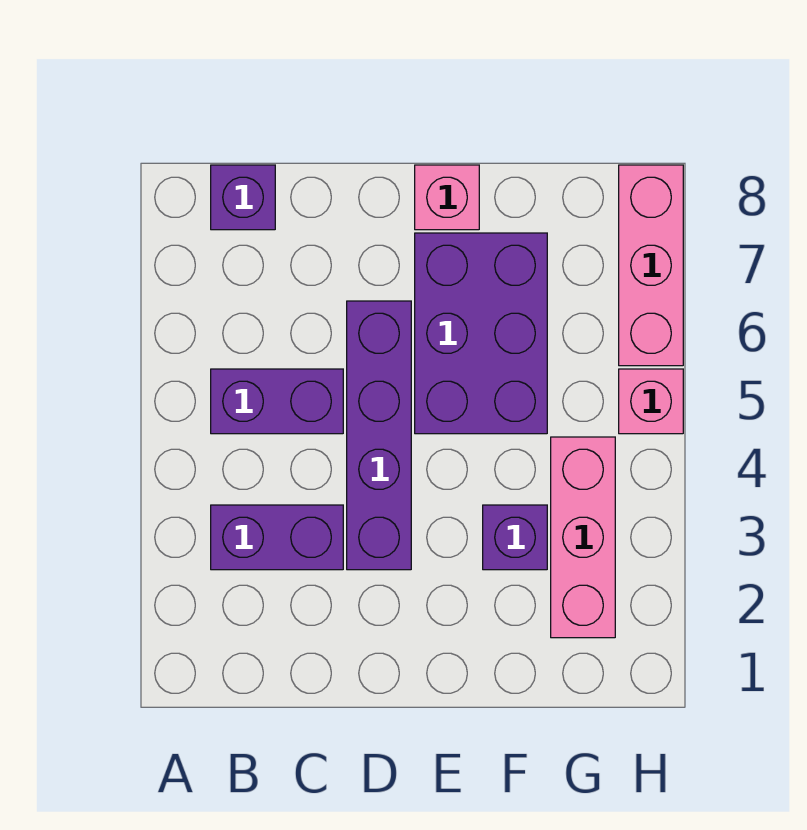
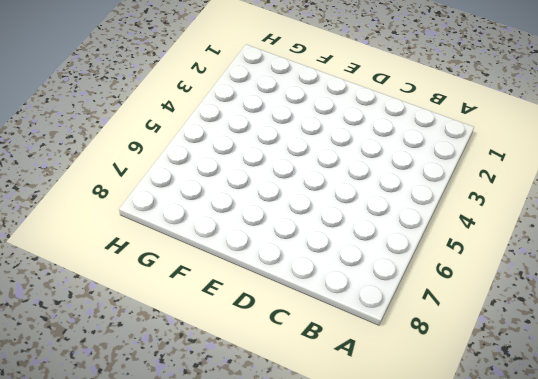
none -> purple 1x2 brick [211,505,343,570]
none -> purple 1x2 brick [211,369,343,434]

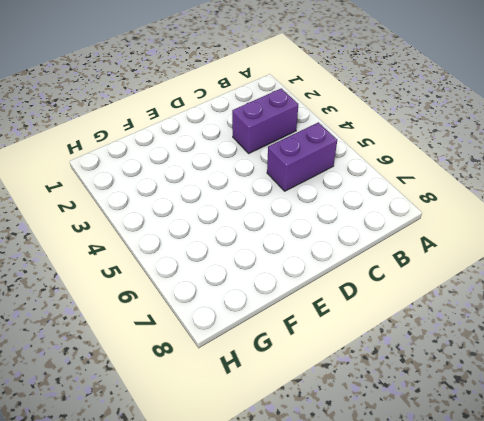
none -> purple 1x1 brick [211,165,275,230]
none -> purple 1x4 brick [347,301,411,570]

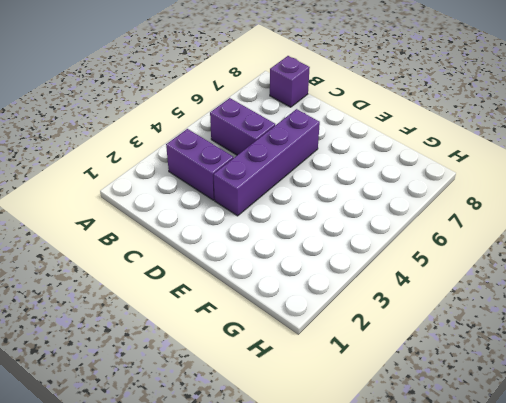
none -> purple 2x3 brick [415,233,547,434]
none -> pink 1x1 brick [415,165,479,230]

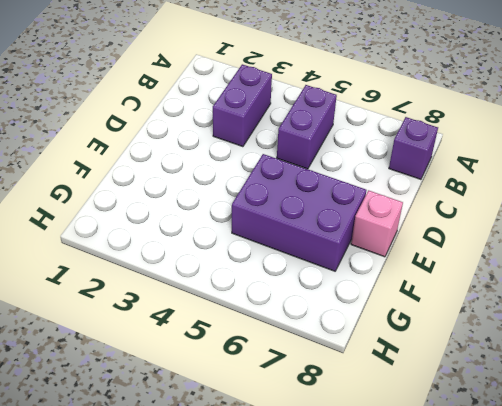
none -> purple 1x4 brick [347,301,411,570]
none -> purple 1x1 brick [483,505,547,570]

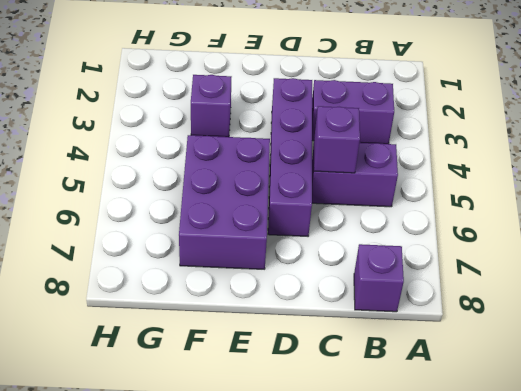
purple 1x1 brick [314,106,360,173] -> none
none -> pink 1x1 brick [415,165,479,230]
none -> pink 1x3 brick [551,437,615,638]

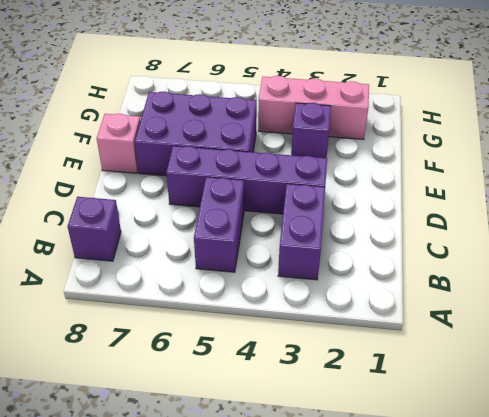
none -> pink 1x1 brick [619,369,683,434]
none -> pink 1x3 brick [619,165,683,366]

